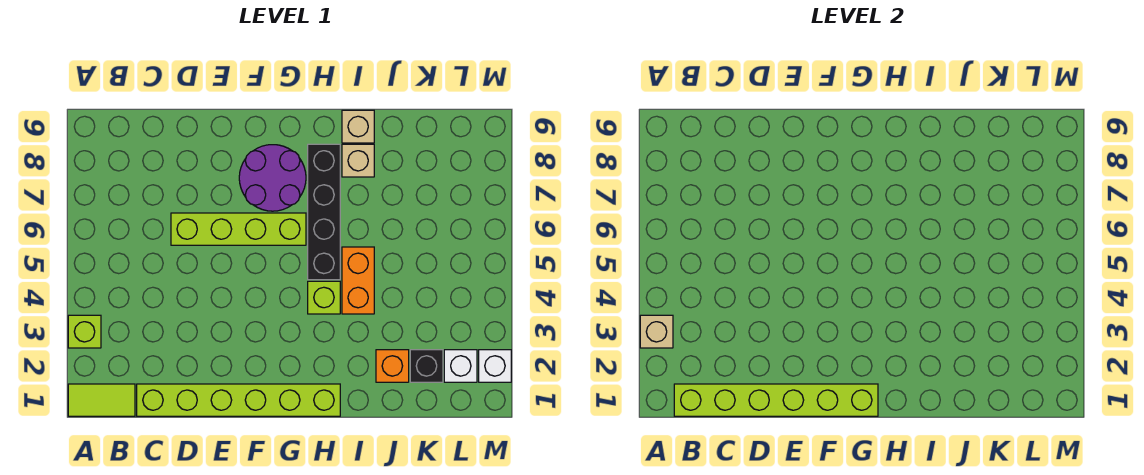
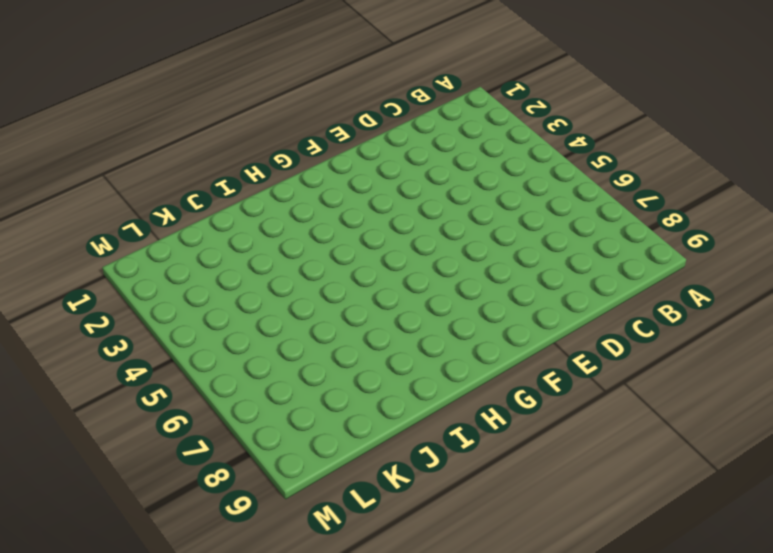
none -> lime 1x2 tile [68,384,135,416]
none -> lime 1x1 brick [68,315,101,348]
none -> lime 1x6 brick [137,384,340,416]

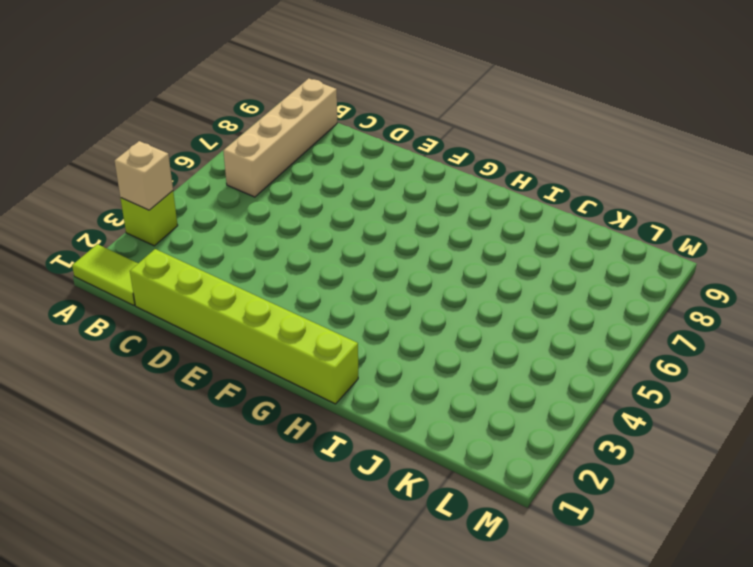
tan 1x4 brick [223,78,337,197] -> none
none -> lime 1x4 brick [171,213,306,245]
none -> purple 2x2 round brick [239,145,306,211]
none -> lime 1x1 brick [308,281,340,314]

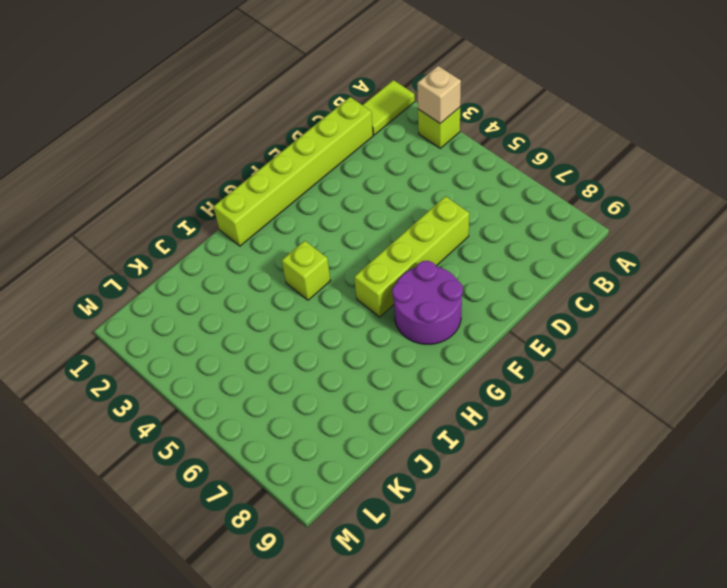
none -> black 1x4 brick [308,144,340,280]
none -> orange 1x2 brick [342,247,374,314]
none -> tan 1x1 brick [342,144,374,177]

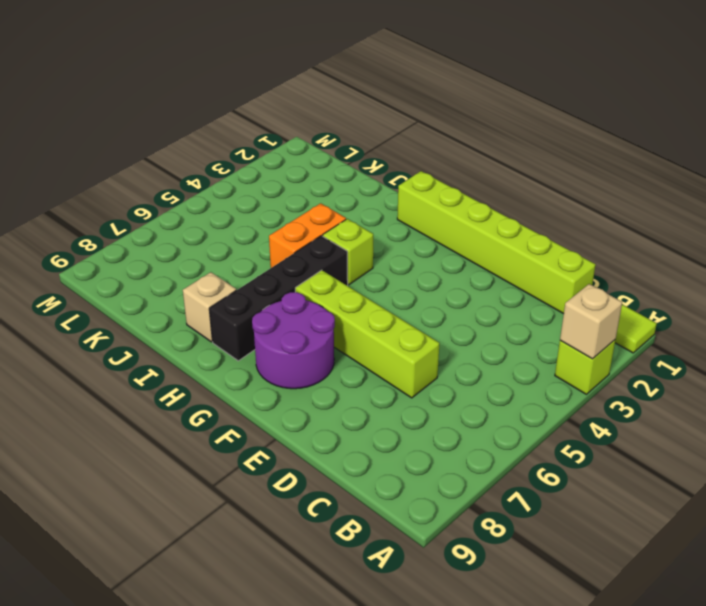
none -> tan 1x1 brick [342,110,374,143]
none -> orange 1x1 brick [376,350,409,382]
none -> black 1x1 brick [410,350,443,382]

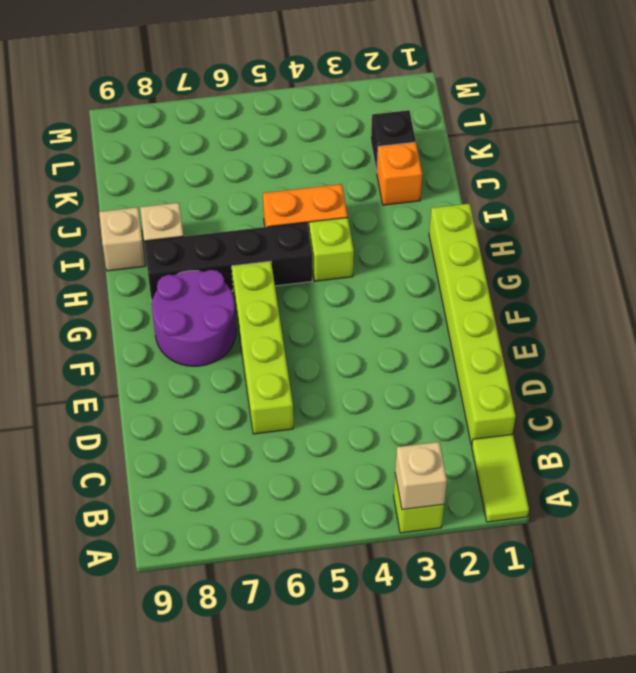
none -> white 1x1 brick [444,350,477,382]
none -> white 1x1 brick [479,350,511,382]
none -> lime 1x6 brick [674,384,878,416]

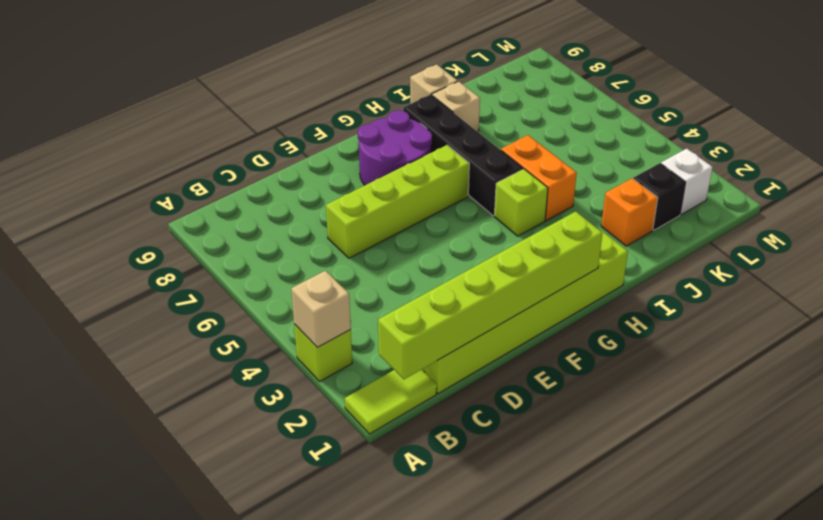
none -> white 1x1 brick [479,350,511,382]

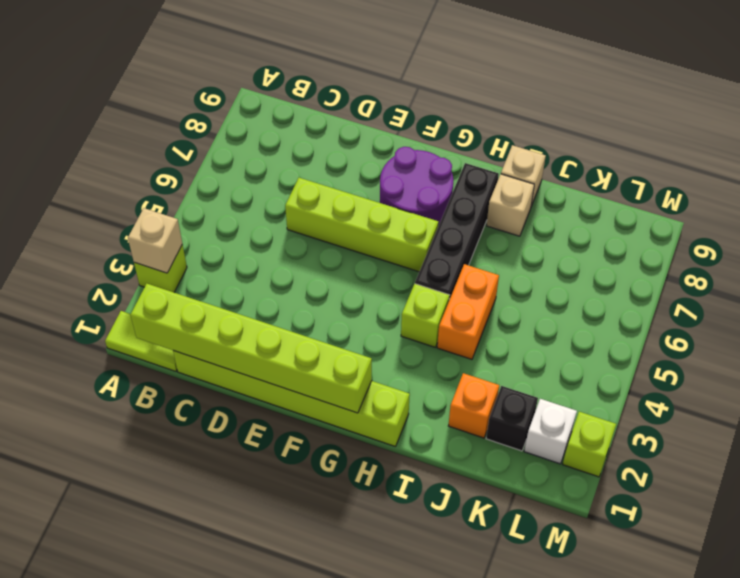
lime 1x1 brick [563,412,616,477] -> white 1x1 brick [479,350,511,382]

